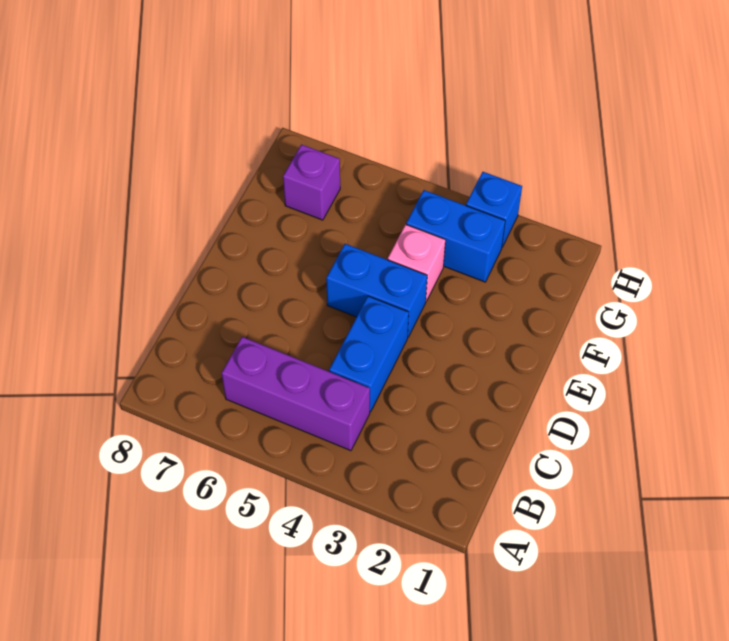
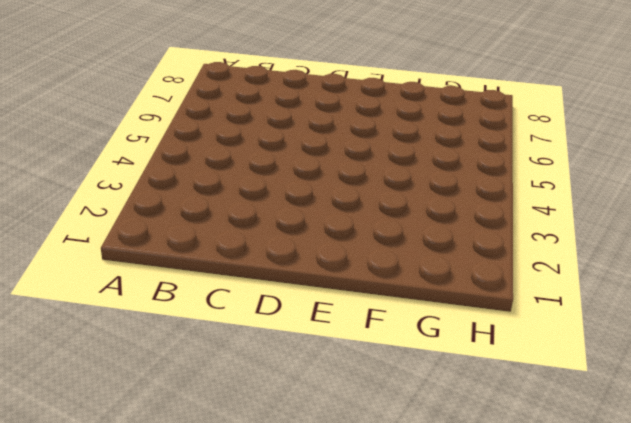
none -> purple 1x3 brick [222,337,370,451]
none -> blue 1x2 brick [329,296,409,412]

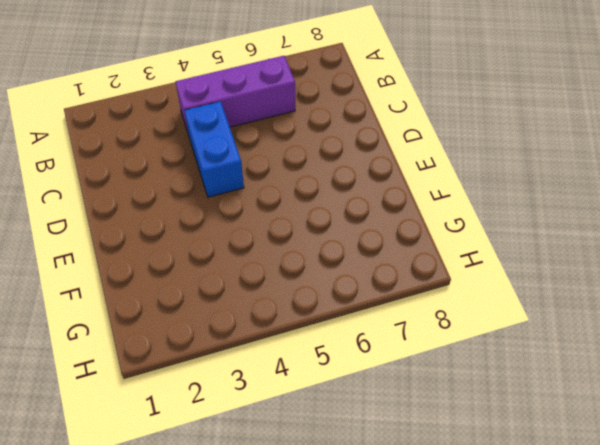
none -> blue 1x2 brick [326,244,427,337]
none -> pink 1x1 brick [388,224,445,301]

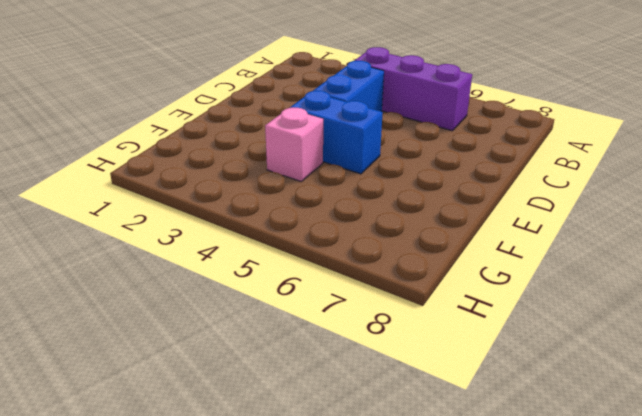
none -> blue 1x2 brick [406,190,505,282]
none -> purple 1x1 brick [283,145,340,220]

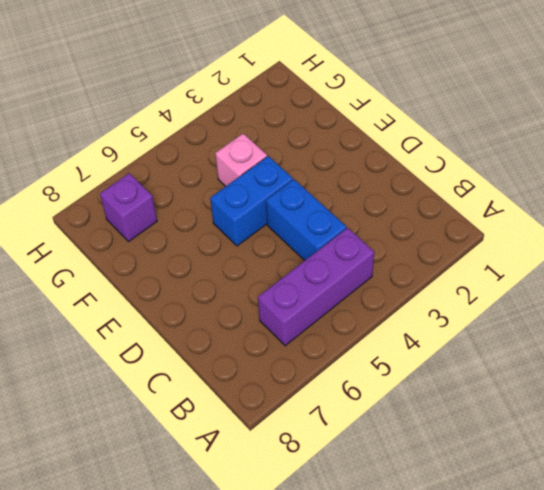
none -> blue 1x2 brick [406,190,505,282]
none -> blue 1x1 brick [466,172,522,247]

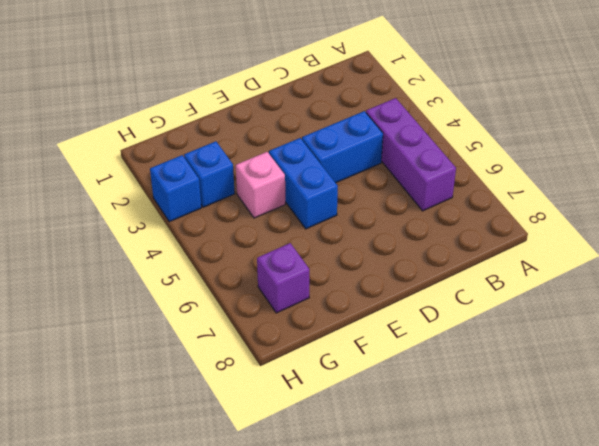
blue 1x1 brick [184,141,235,207] -> blue 1x2 brick [406,190,505,282]

